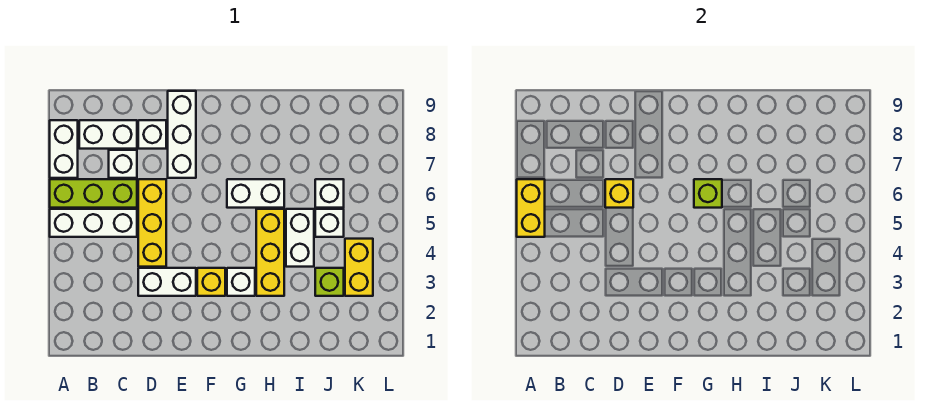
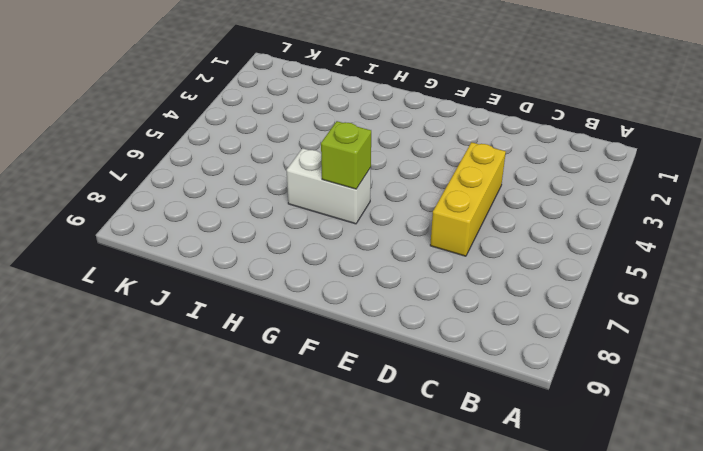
none -> white 1x3 brick [50,209,137,237]
none -> lime 1x3 brick [50,179,137,208]
none -> white 1x2 brick [50,120,78,178]

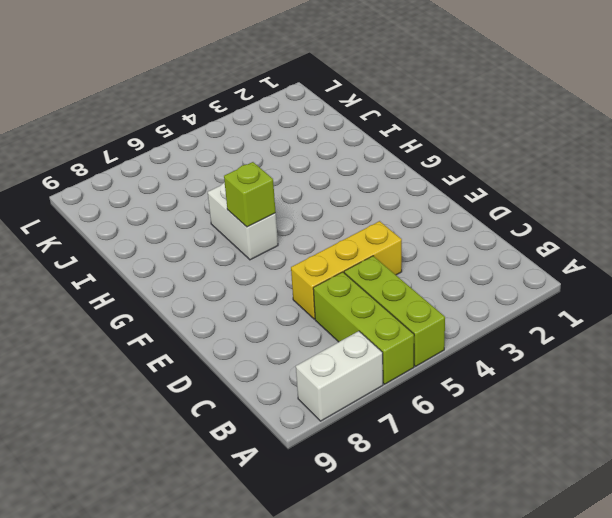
lime 1x3 brick [344,256,445,366] -> white 1x3 brick [50,209,137,237]
none -> white 1x2 brick [79,120,137,149]
none -> white 1x1 brick [109,150,137,178]
none -> white 1x2 brick [138,268,196,296]

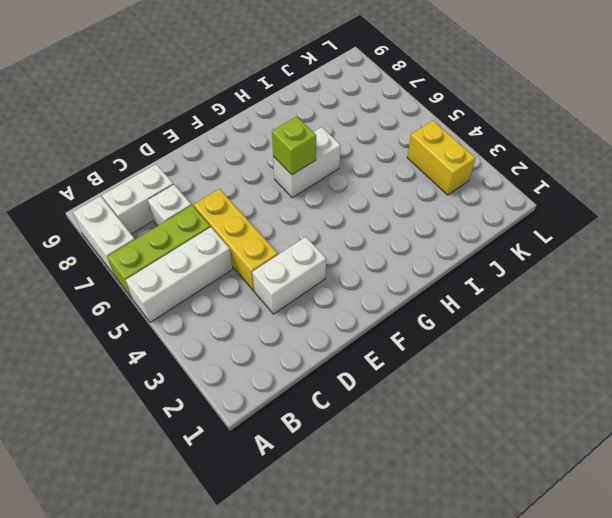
none -> white 1x1 brick [138,120,166,149]
none -> white 1x3 brick [168,91,196,178]
none -> yellow 1x1 brick [197,268,225,296]

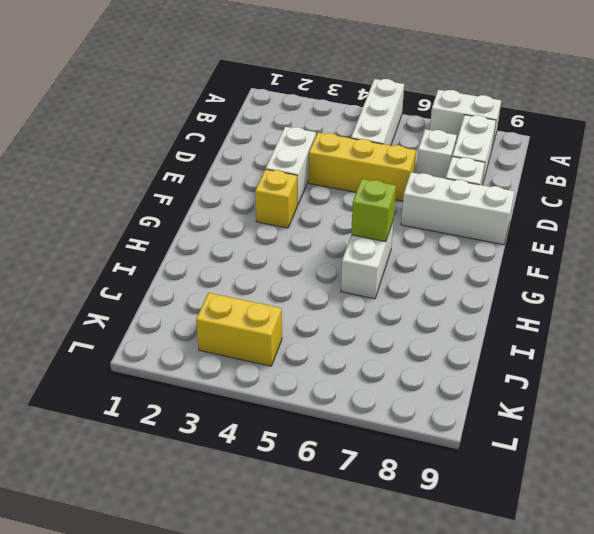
none -> lime 1x3 brick [50,179,137,208]
none -> white 1x1 brick [227,268,255,296]
none -> yellow 1x3 brick [256,209,284,296]

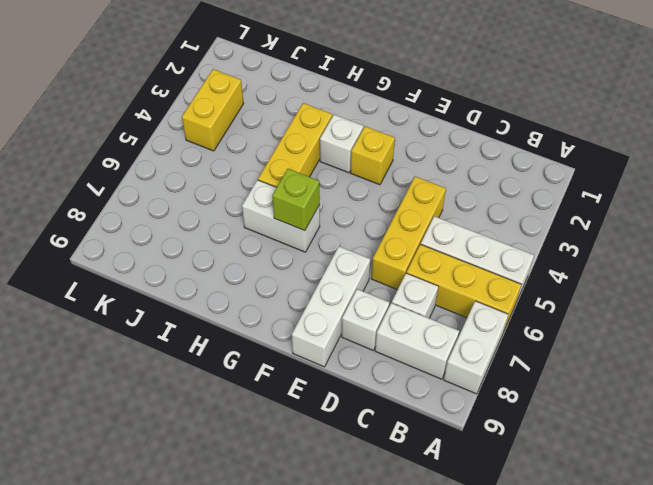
yellow 1x3 brick [407,244,521,330] -> lime 1x3 brick [50,179,137,208]
none -> white 1x2 brick [138,268,196,296]
none -> white 1x2 brick [286,209,314,267]
none -> lime 1x1 brick [315,268,344,296]

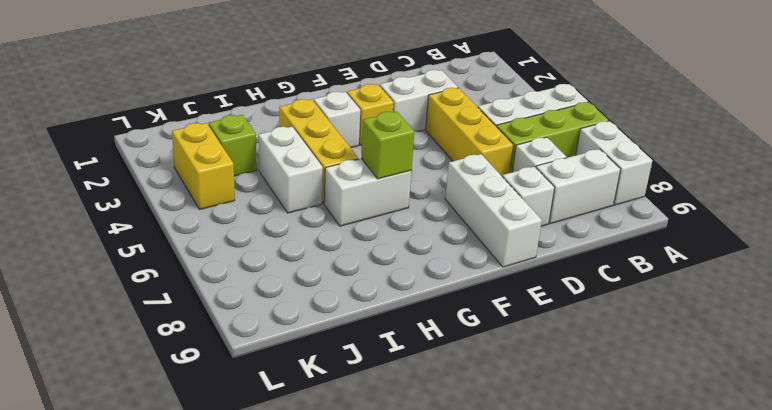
none -> white 1x1 brick [315,209,344,237]
none -> white 1x1 brick [315,179,344,208]
none -> yellow 1x2 brick [517,179,545,237]

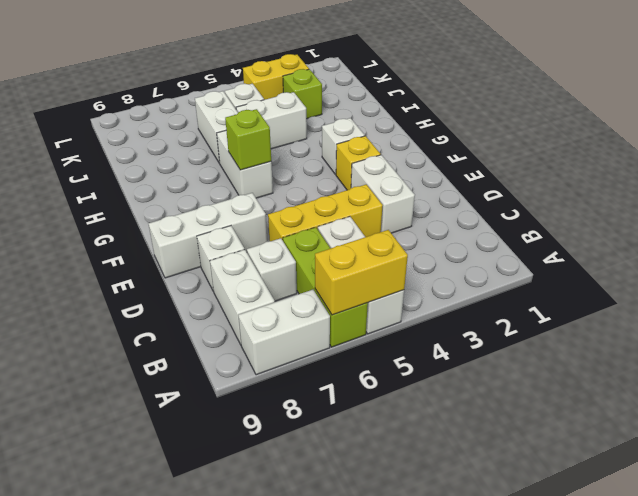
white 1x2 brick [195,91,238,163] -> white 1x1 brick [315,179,344,208]
none -> yellow 1x3 brick [256,209,284,296]
none -> yellow 1x1 brick [605,179,633,208]

